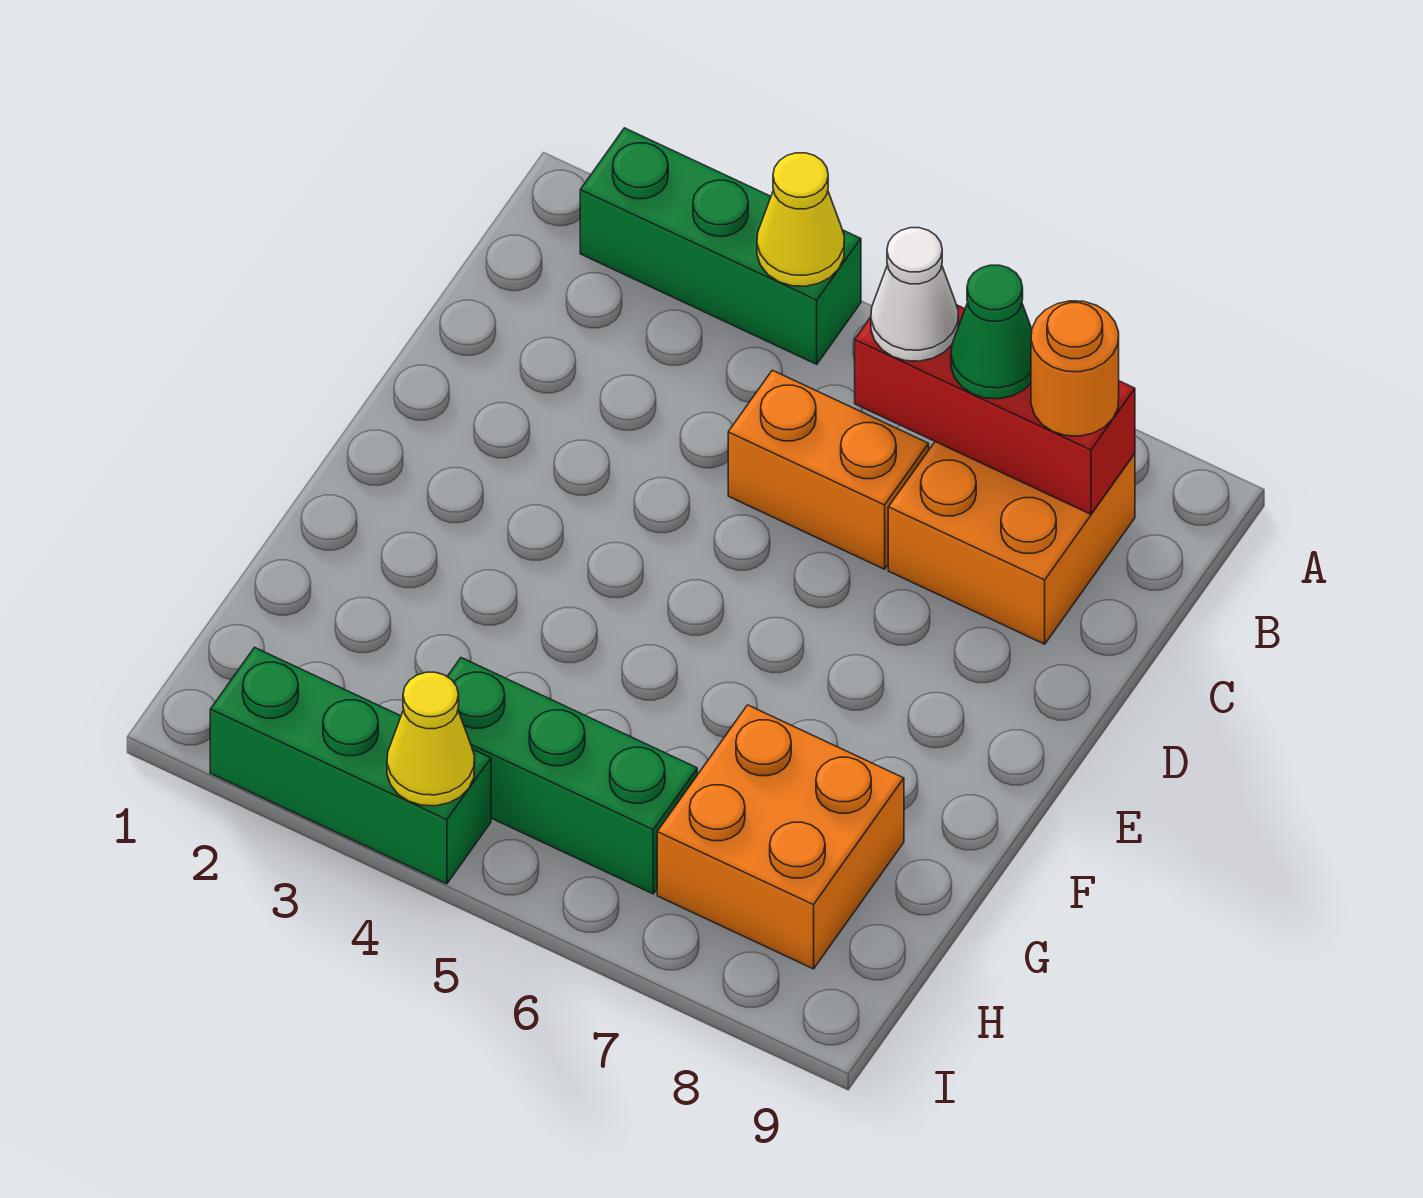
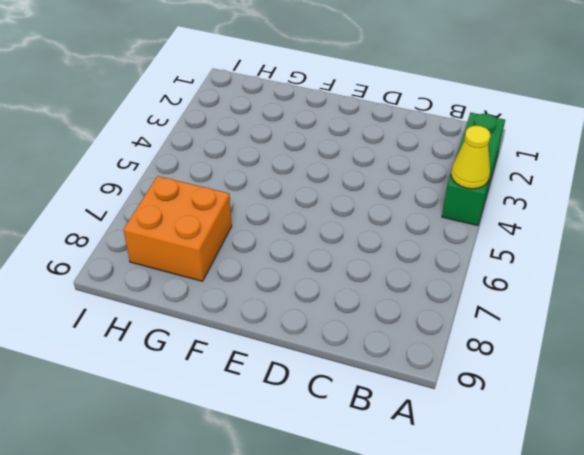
none -> orange 2x2 brick [888,442,1135,644]
none -> orange 1x2 brick [728,370,929,569]
none -> green 1x3 brick [447,658,697,894]

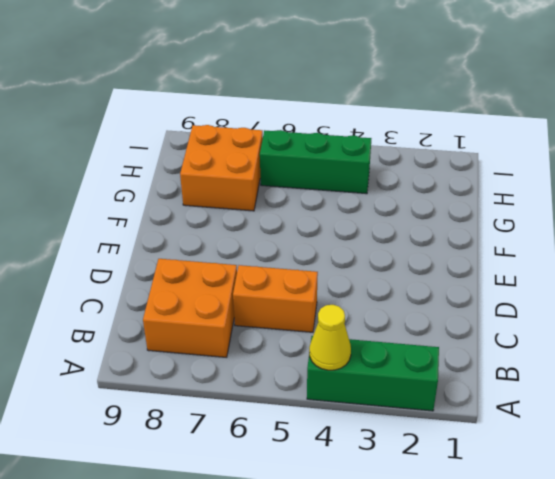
none -> green 1x3 brick [210,647,491,884]
none -> red 1x3 brick [855,305,1135,514]
none -> yellow 1x1 cone [387,672,475,806]

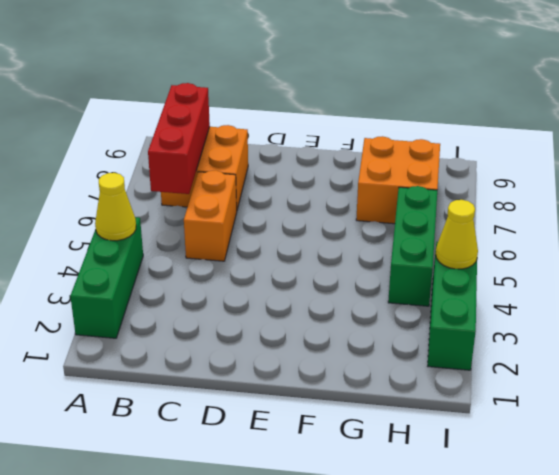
none -> white 1x1 cone [871,228,958,361]
none -> green 1x1 cone [951,265,1032,399]
none -> orange 1x1 round brick [1031,301,1119,436]

